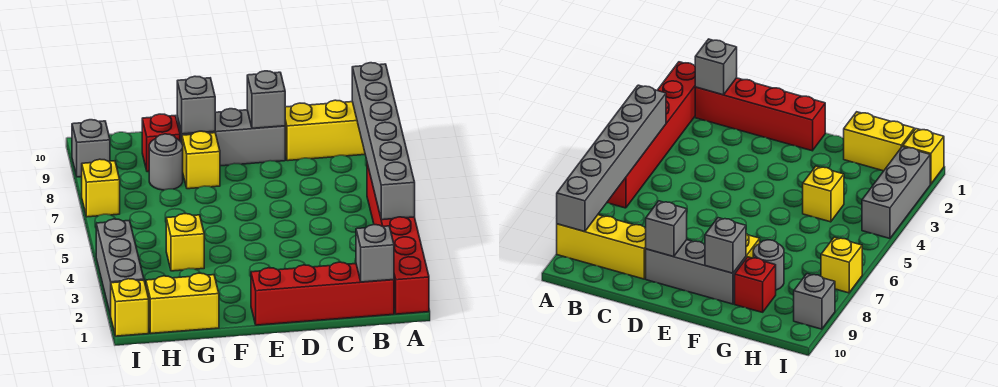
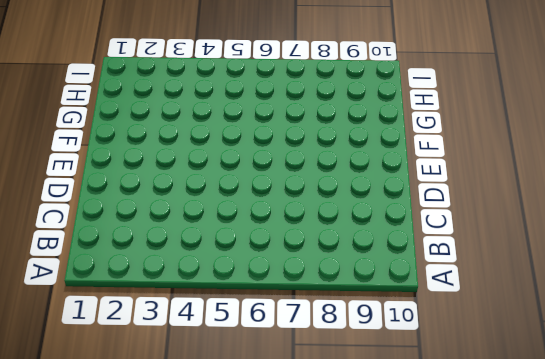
none -> red 1x6 brick [367,164,429,314]
none -> yellow 1x3 brick [285,100,365,161]
none -> red 1x4 brick [251,262,394,325]

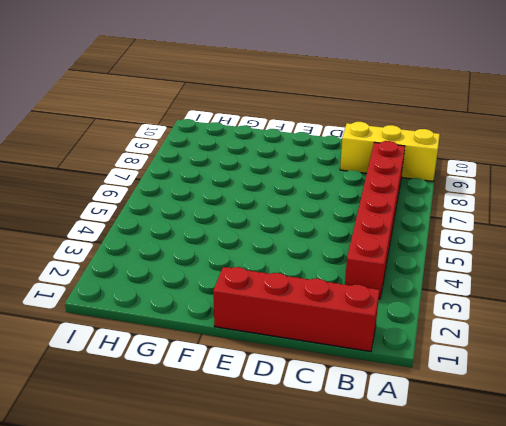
red 1x6 brick [345,141,405,299] -> red 1x6 brick moved to [367,164,429,314]
none -> grey 1x3 brick [177,109,285,166]
none -> yellow 1x1 brick [182,131,220,189]
none -> yellow 1x2 brick [146,273,219,333]

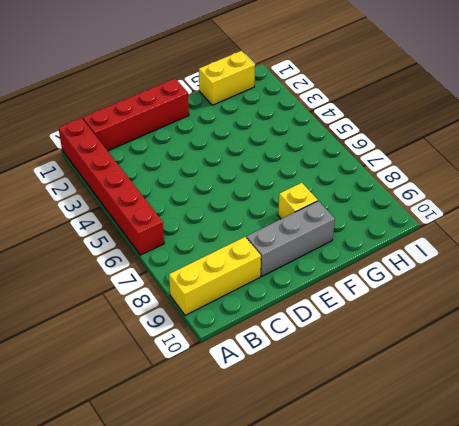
none -> yellow 1x1 brick [166,214,204,271]
none -> grey 1x1 round brick [149,134,183,190]
none -> red 1x1 brick [142,114,180,172]

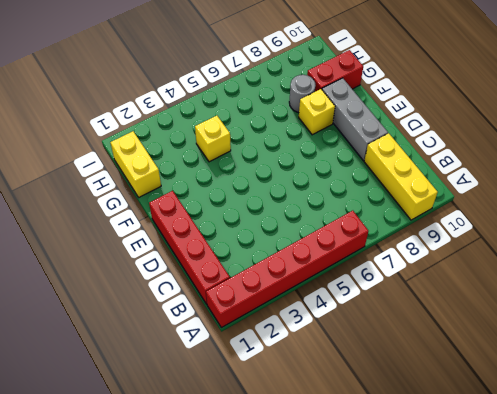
red 1x2 brick [307,50,363,92] -> red 1x1 brick [142,114,180,172]
none -> yellow 1x1 brick [111,279,149,336]
none -> grey 1x3 brick [96,219,144,316]
none -> yellow 1x1 brick [82,159,120,217]

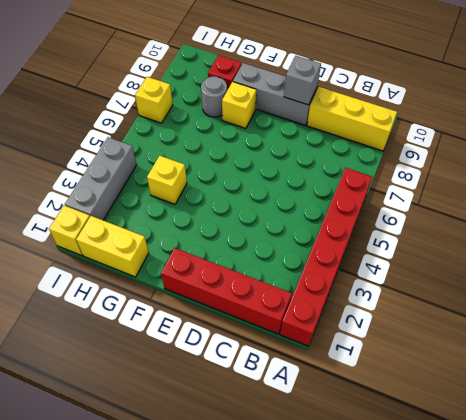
none -> grey 1x1 brick [72,120,110,177]
none -> grey 1x6 brick [352,63,415,220]
none -> grey 1x1 brick [356,225,394,282]

